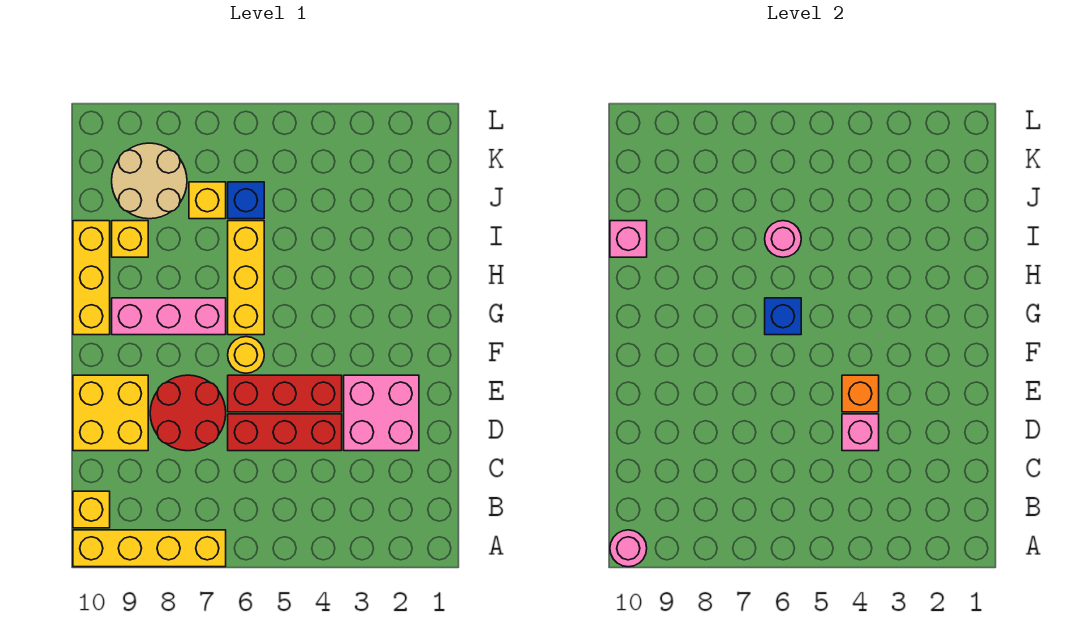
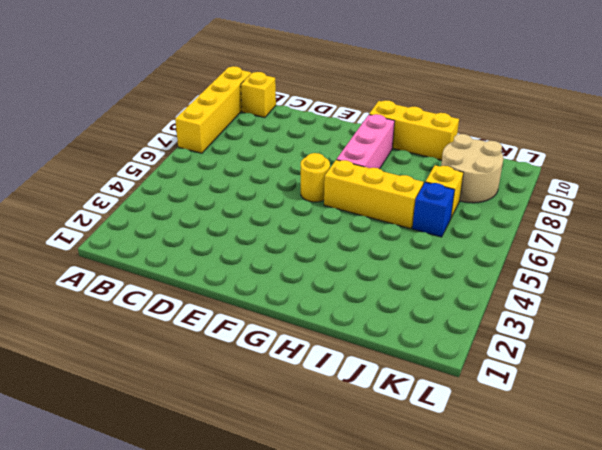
none -> pink 2x2 brick [344,375,419,451]
none -> red 1x3 brick [228,414,342,451]
none -> red 2x2 round brick [150,375,226,451]

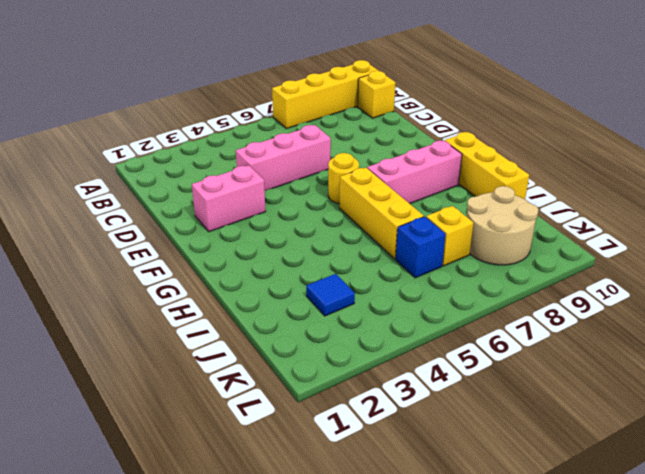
pink 1x3 brick [236,125,331,191] -> red 1x3 brick [228,414,342,451]
pink 1x2 brick [192,165,266,232] -> pink 2x2 brick [344,375,419,451]
blue 1x1 tile [306,274,355,316] -> none
none -> red 2x2 round brick [150,375,226,451]
none -> yellow 2x2 brick [73,375,148,451]
none -> red 1x3 brick [228,375,342,412]

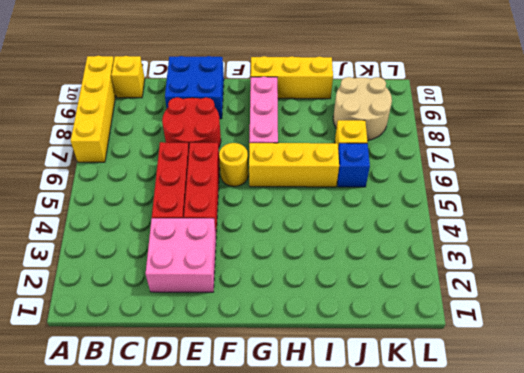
blue 2x2 brick [165,56,224,119] -> yellow 2x2 brick [73,375,148,451]
none -> yellow 1x1 brick [112,221,148,257]
none -> pink 1x1 round brick [610,530,647,567]
none -> pink 1x1 brick [842,414,879,451]

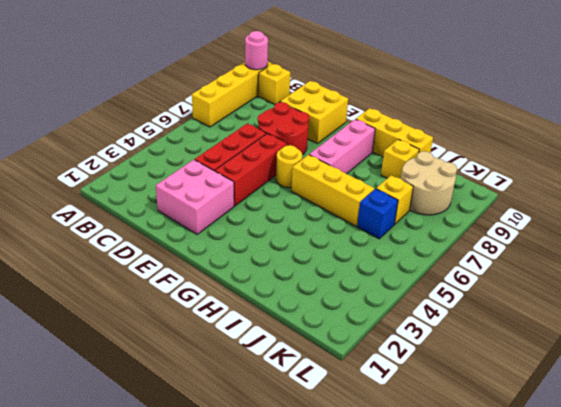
none -> pink 1x1 brick [842,414,879,451]
none -> orange 1x1 brick [842,375,879,412]
none -> blue 1x1 brick [765,298,801,335]

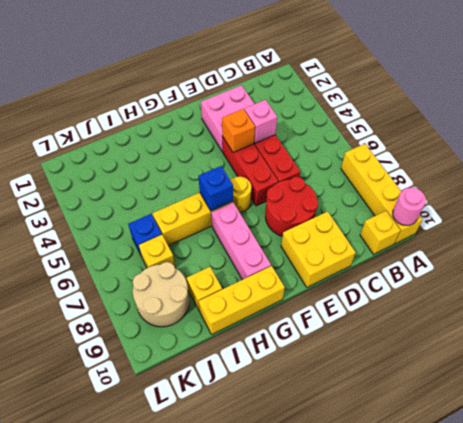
none -> pink 1x1 round brick [765,221,801,257]
none -> pink 1x1 brick [610,221,647,257]

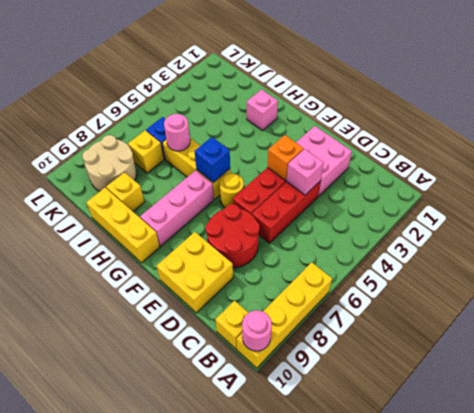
pink 1x1 brick [247,89,278,131] -> pink 1x1 brick moved to [610,221,647,257]

